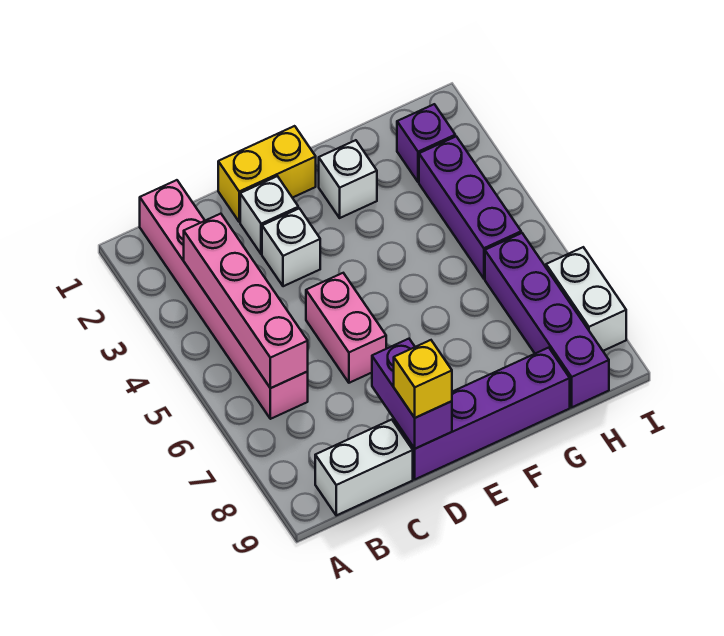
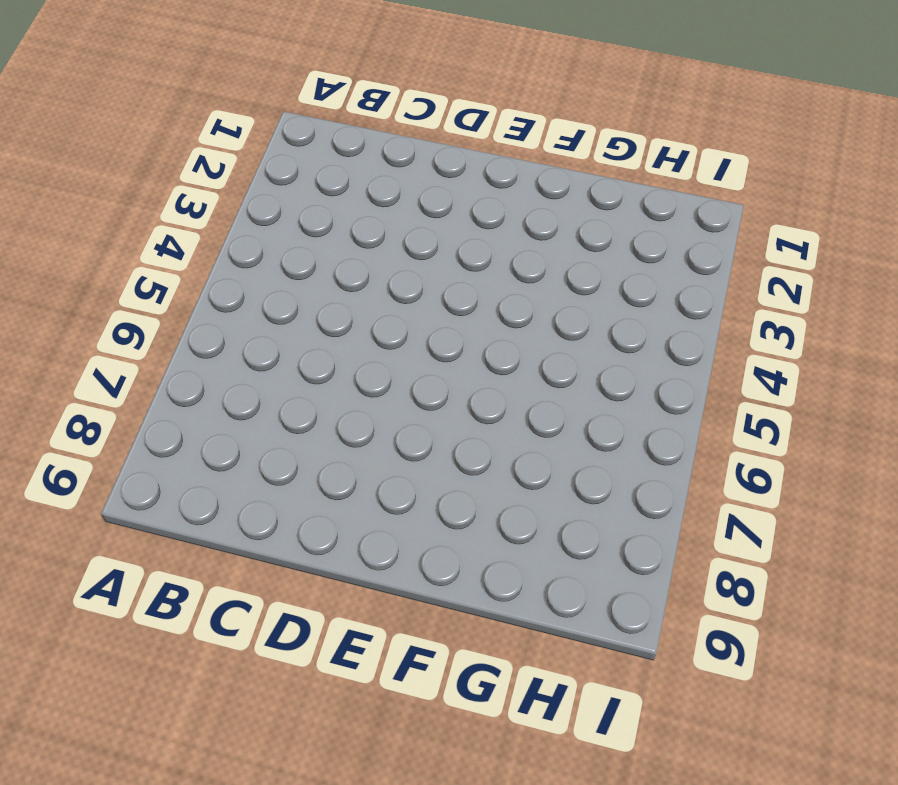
none -> pink 1x6 brick [140,180,308,419]
none -> white 1x2 brick [315,420,413,515]
none -> yellow 1x2 brick [218,126,316,222]

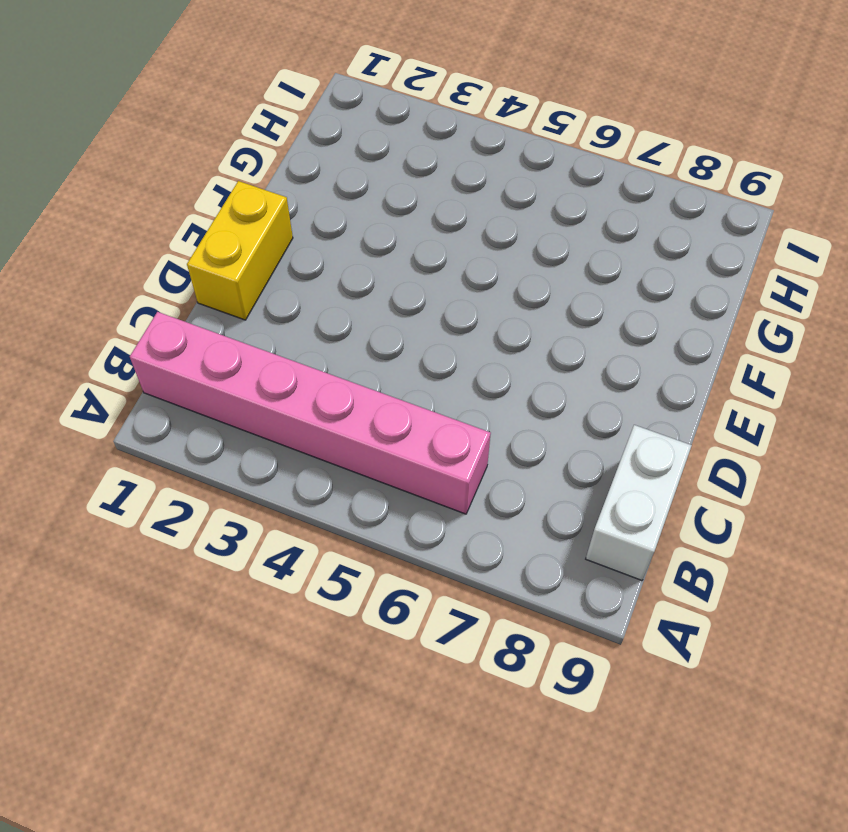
none -> white 1x1 brick [240,176,298,254]
none -> white 1x1 brick [262,208,320,286]
none -> pink 1x2 brick [306,273,386,383]

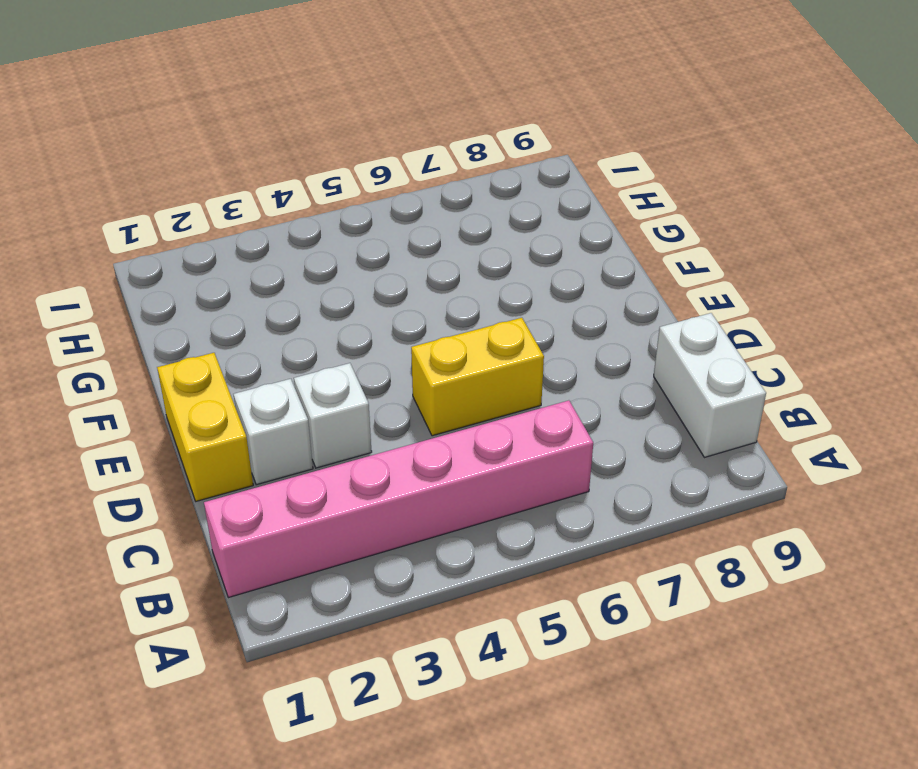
yellow 1x2 brick [411,318,544,436] -> pink 1x2 brick [306,273,386,383]
none -> purple 1x4 brick [394,348,570,479]
none -> white 1x1 brick [319,140,377,218]
none -> purple 1x1 brick [397,104,455,182]

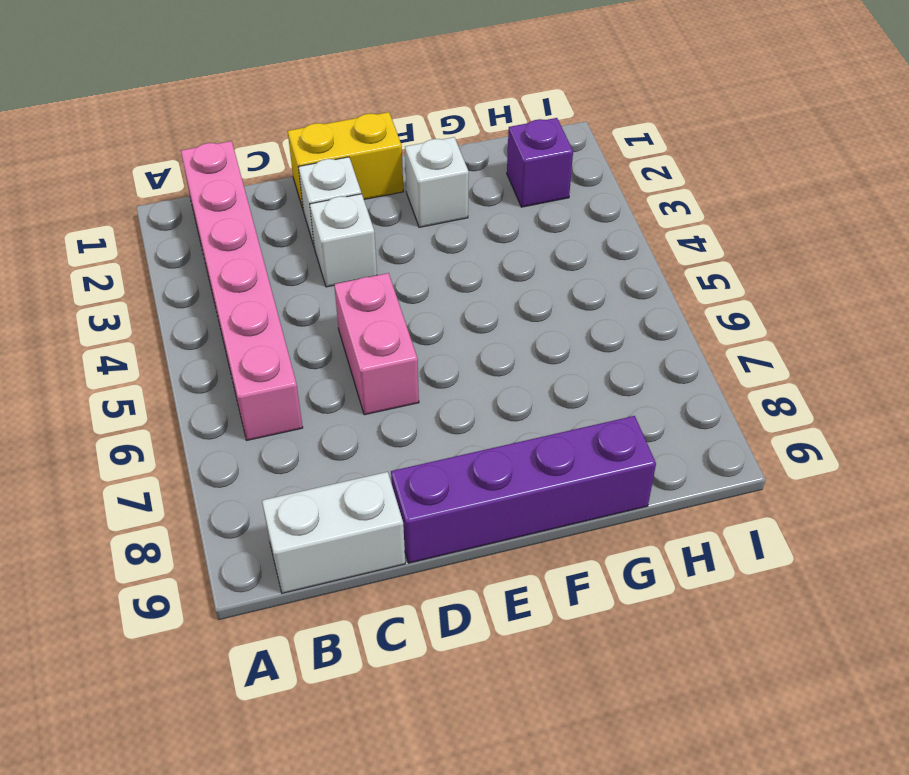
none -> purple 1x3 brick [419,136,521,279]
none -> purple 1x4 brick [485,233,609,407]
none -> white 1x2 brick [546,247,626,351]

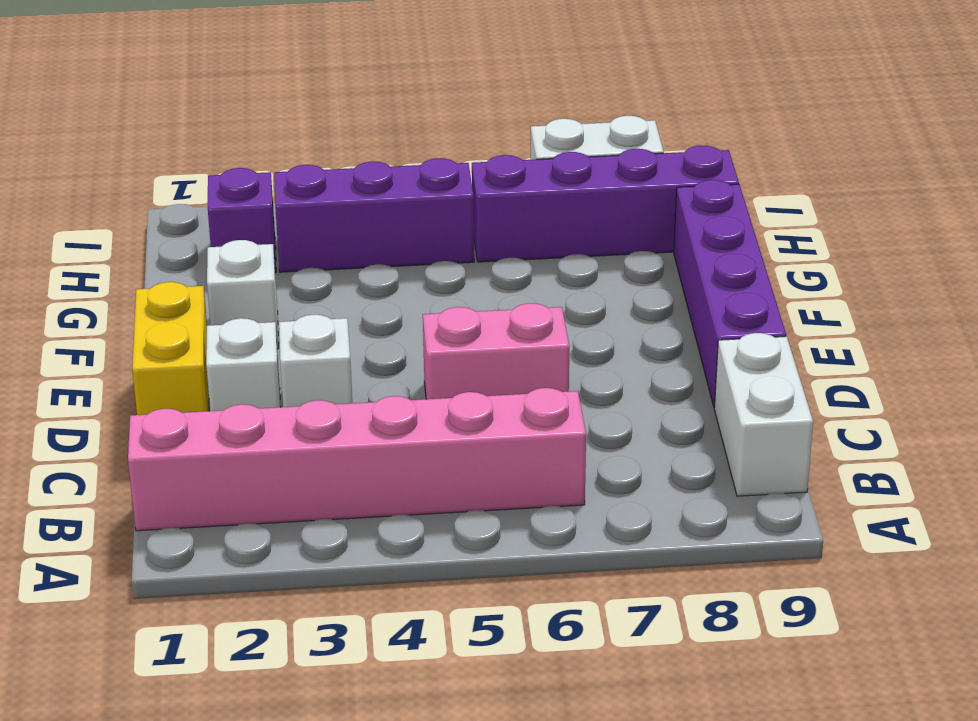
none -> pink 1x4 brick [184,214,308,388]
none -> purple 1x2 brick [372,339,452,449]
none -> yellow 1x1 brick [394,340,452,418]

